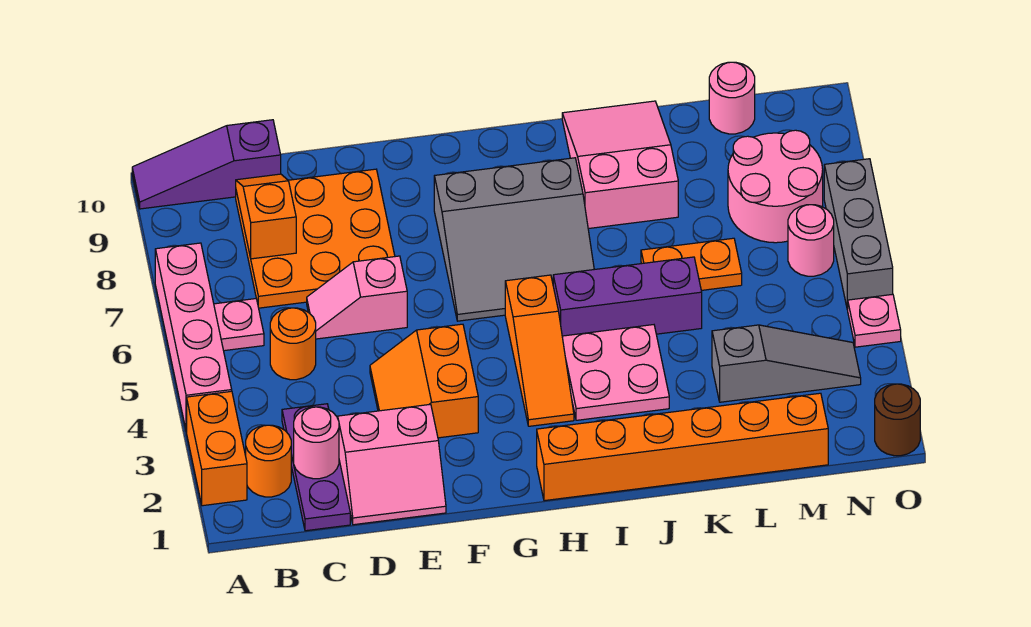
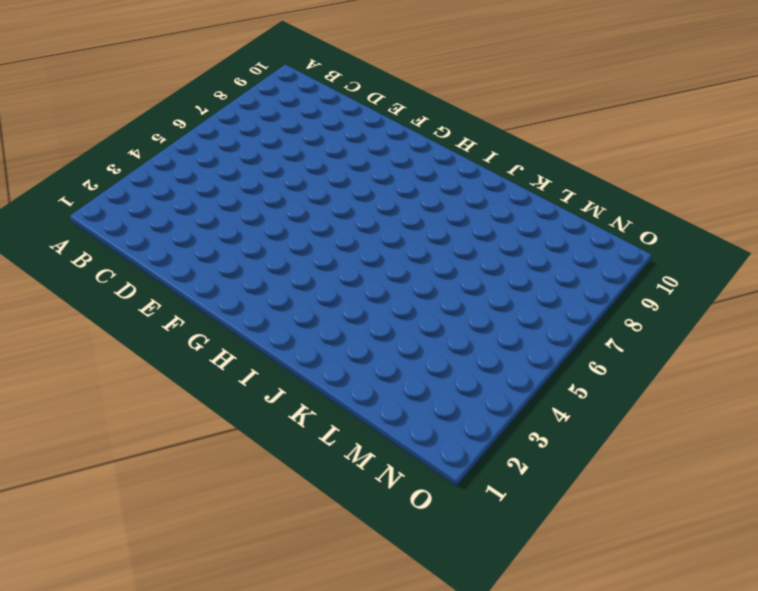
none -> orange 1x2 brick [187,391,247,506]
none -> pink 1x4 brick [155,243,232,432]
none -> purple 1x3 slope [132,120,281,209]

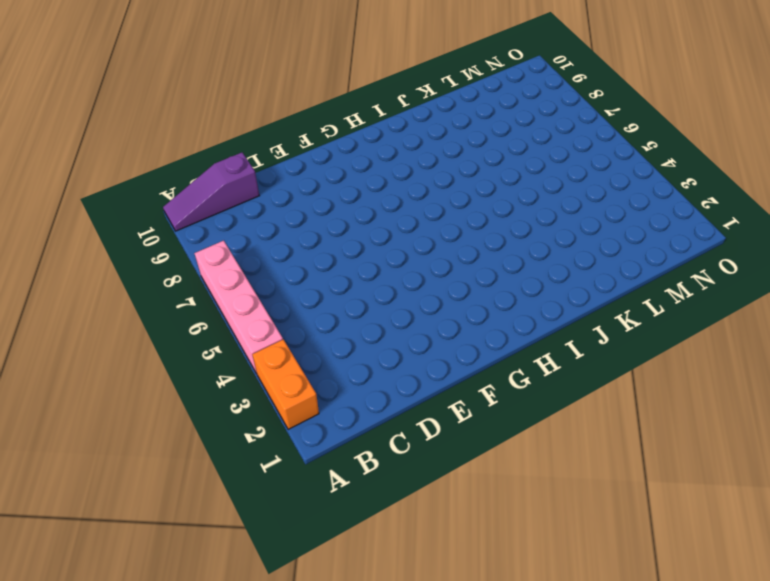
none -> orange 1x1 round brick [246,425,291,497]
none -> pink 1x1 plate [214,299,264,351]
none -> purple 1x3 plate [282,404,350,531]

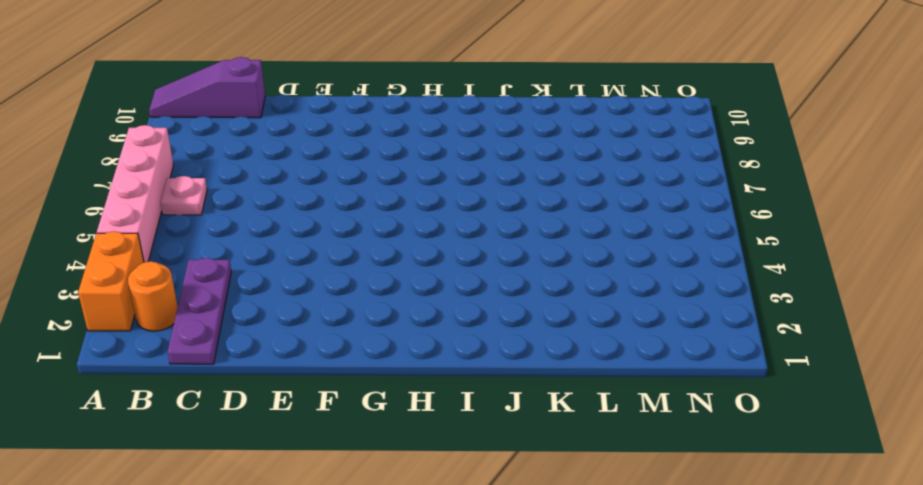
none -> orange 1x1 round brick [270,308,316,380]
none -> orange 3x3 plate [236,169,395,308]
none -> pink 2x2 slope [338,404,446,525]

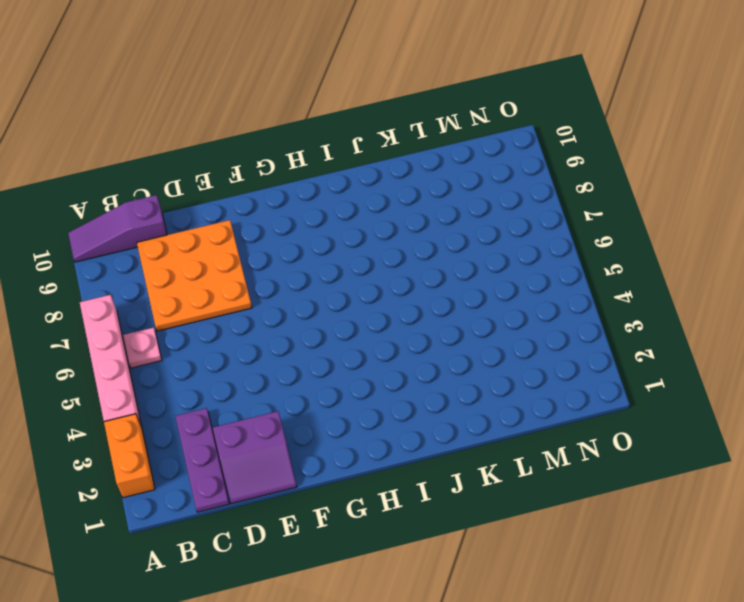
purple 2x2 slope [213,411,297,504] -> pink 2x2 slope [338,404,446,525]
none -> orange 1x1 round brick [246,425,291,497]
none -> orange 1x1 round brick [270,308,316,380]
none -> pink 1x2 slope [307,256,407,339]

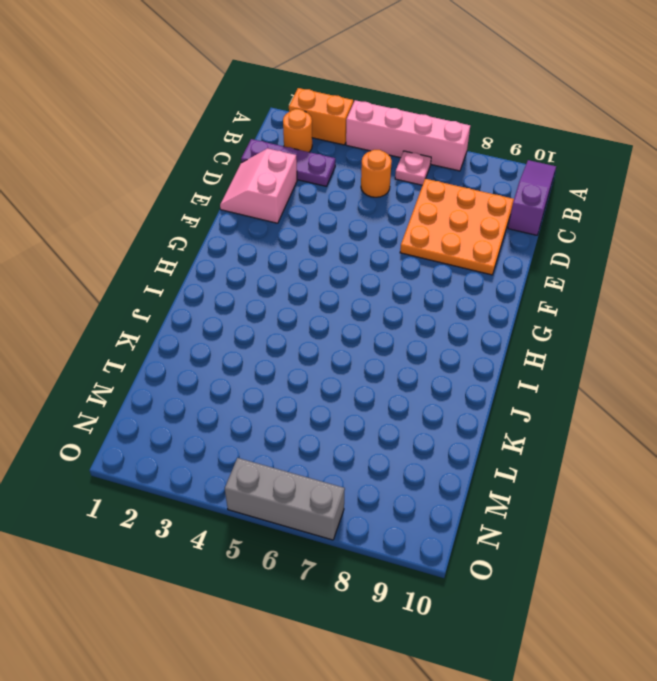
none -> pink 1x2 slope [307,256,407,339]
none -> orange 2x2 slope [370,324,478,438]
none -> grey 3x3 slope [434,158,594,321]

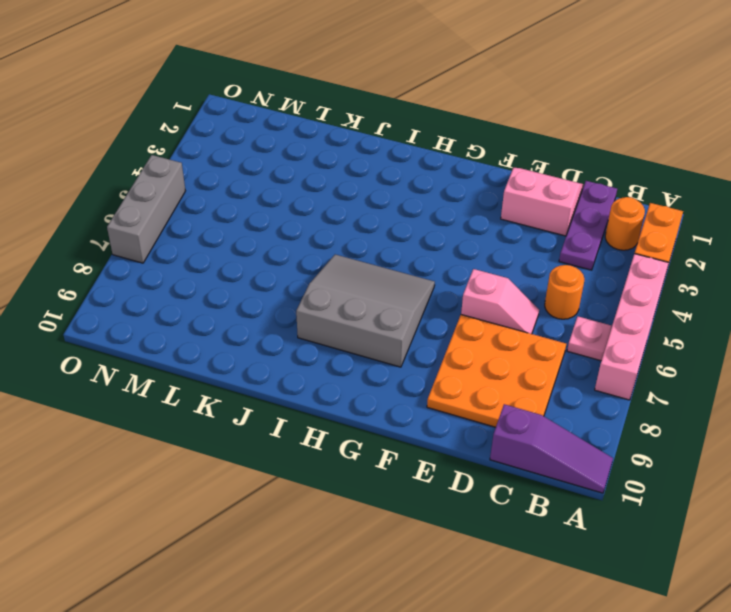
none -> orange 2x2 slope [370,324,478,438]
none -> orange 1x6 brick [537,393,828,501]
none -> orange 1x3 slope [505,275,574,426]

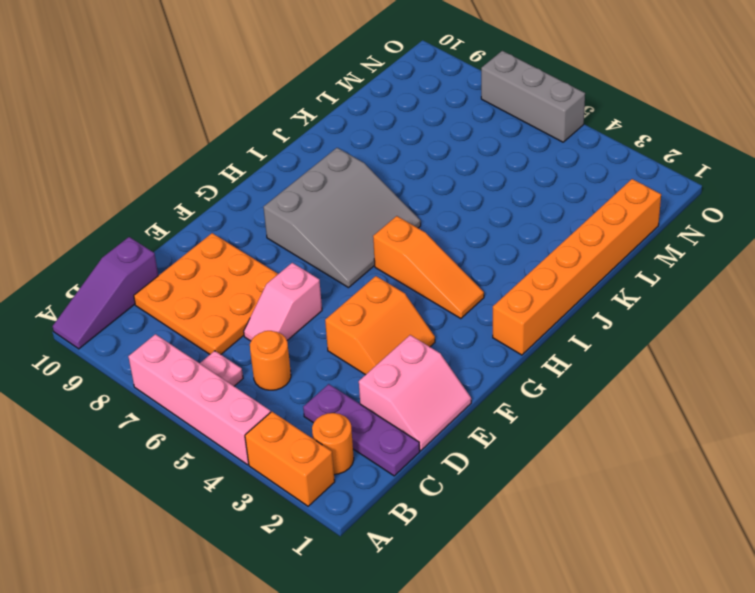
orange 2x2 slope [325,276,435,375] -> orange 2x2 slope turned to [370,324,478,438]
none -> pink 2x2 plate [562,325,669,420]
none -> purple 1x3 brick [553,257,702,336]
none -> pink 2x3 slope [562,101,678,229]

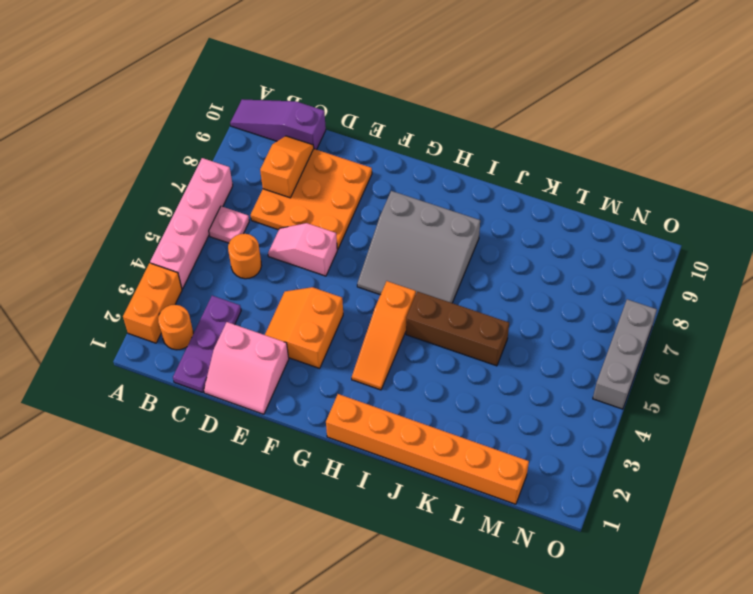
brown 1x3 brick [406,292,509,366] -> purple 1x3 brick [553,257,702,336]
none -> pink 2x2 plate [562,325,669,420]
none -> pink 2x3 slope [562,101,678,229]
none -> orange 1x2 plate [641,238,742,290]

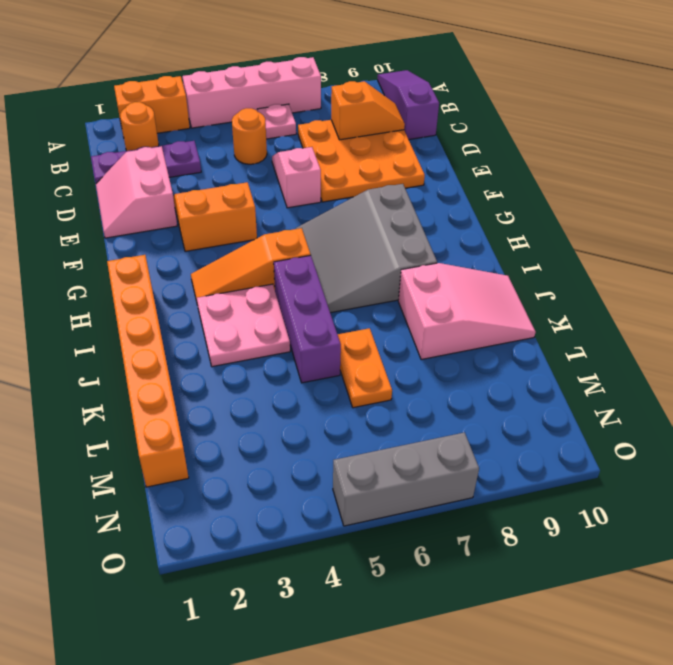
none -> grey 1x3 slope [712,325,861,402]
none -> pink 2x2 round brick [728,130,823,243]
none -> pink 1x1 round brick [709,62,755,134]

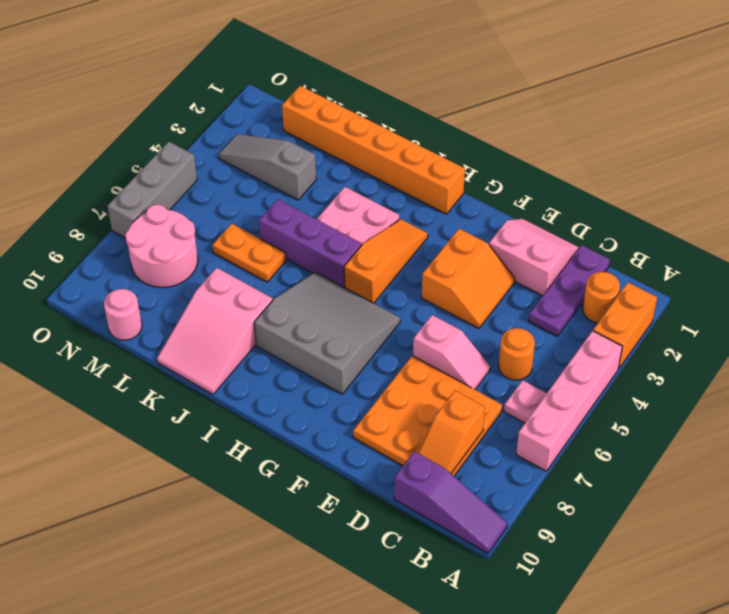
none -> pink 1x1 round brick [788,205,834,276]
none -> brown 1x1 round brick [875,384,920,456]
none -> pink 1x1 plate [848,294,901,347]

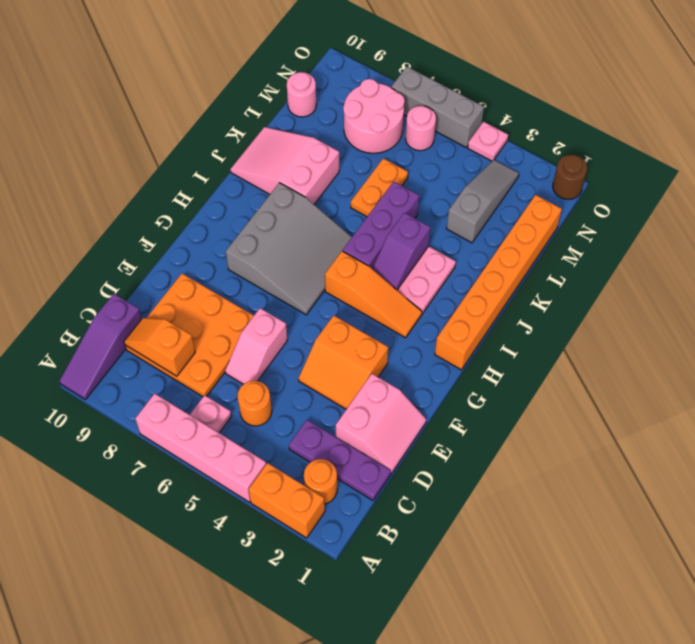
purple 1x2 slope [372,213,431,290] -> none
none -> pink 1x1 round brick [294,407,339,479]

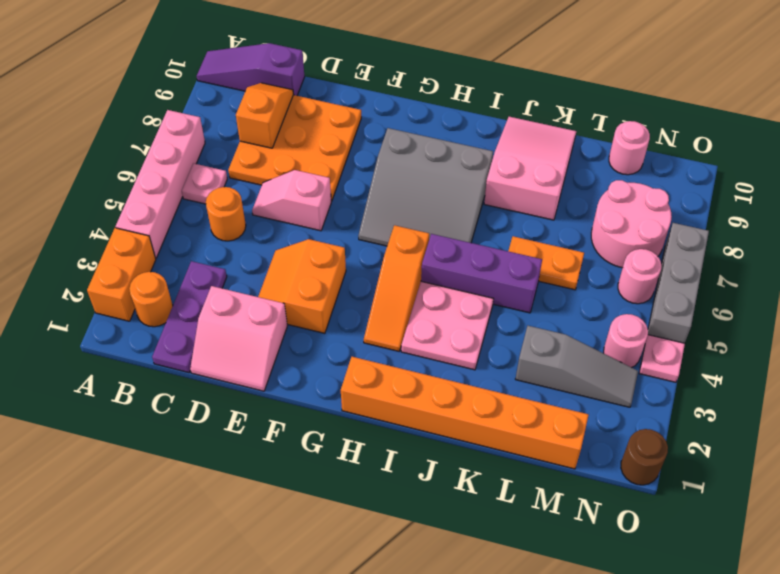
pink 1x1 round brick [604,314,648,368] -> pink 1x1 round brick moved to [294,407,339,479]

